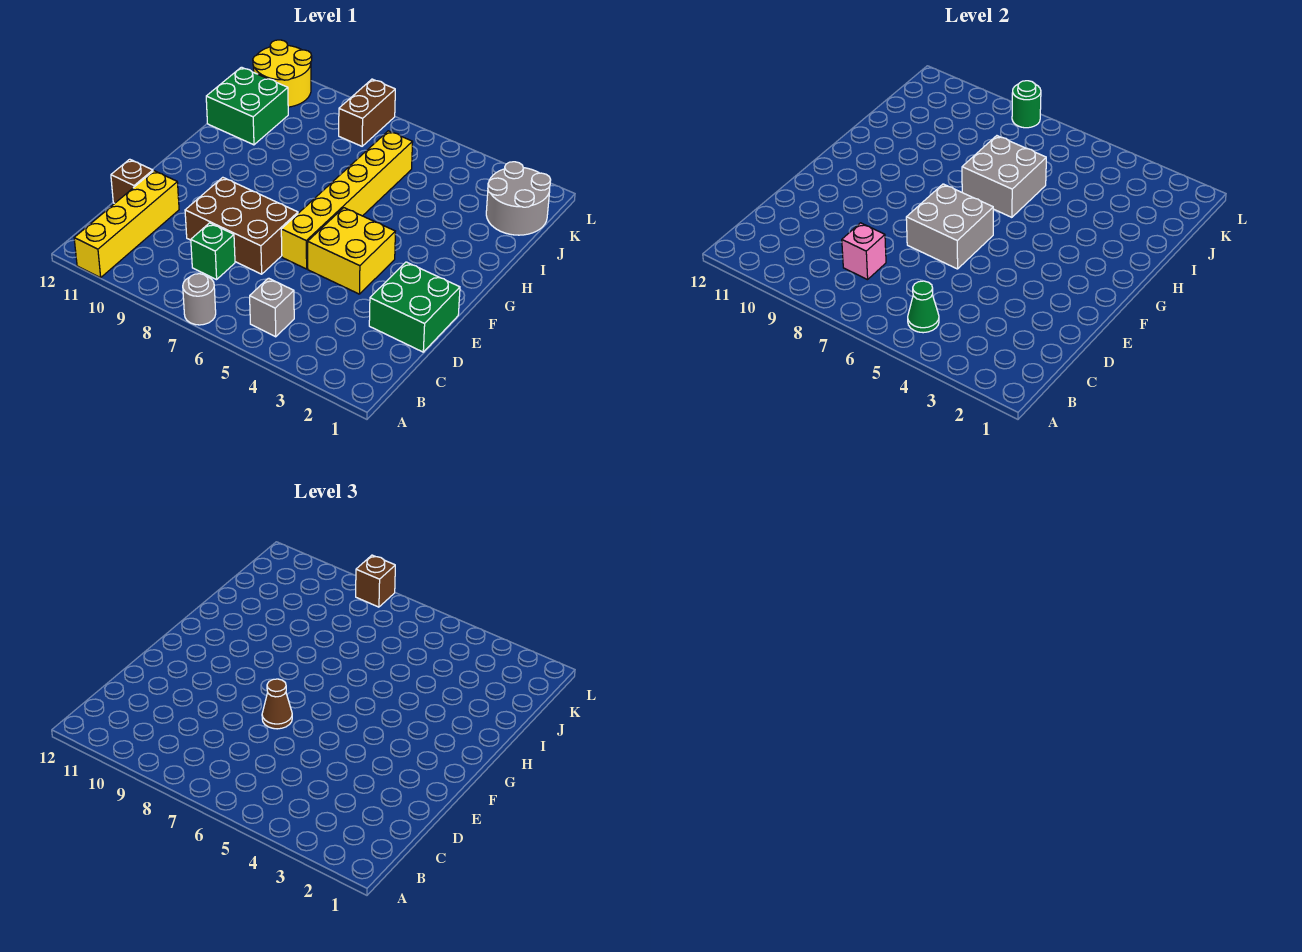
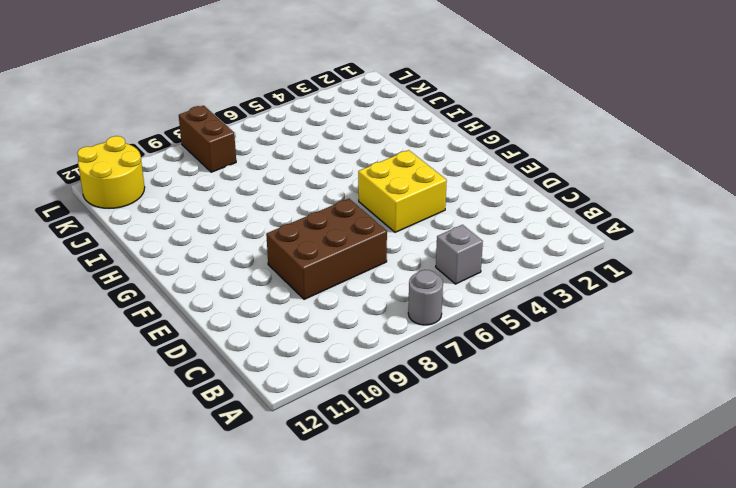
none -> yellow 1x4 brick [74,171,179,278]
none -> green 1x1 brick [191,223,235,280]
none -> green 2x2 brick [369,262,460,352]

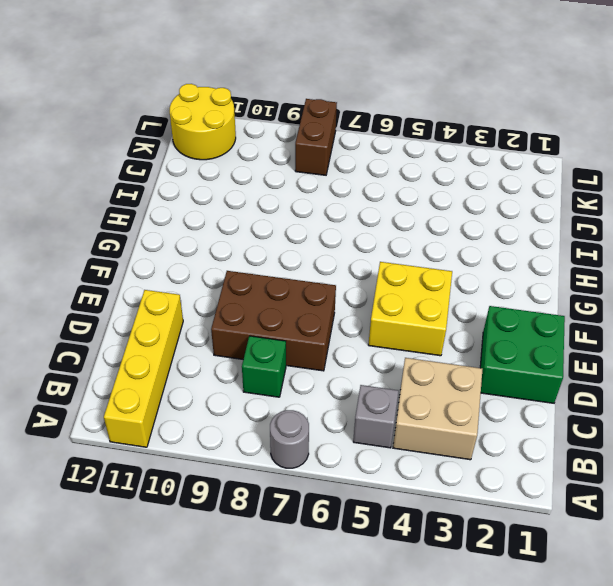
tan 2x2 brick [393,358,483,460] -> none
none -> brown 1x1 brick [111,159,153,203]
none -> yellow 1x6 brick [281,131,413,269]
none -> green 2x2 brick [206,67,288,145]

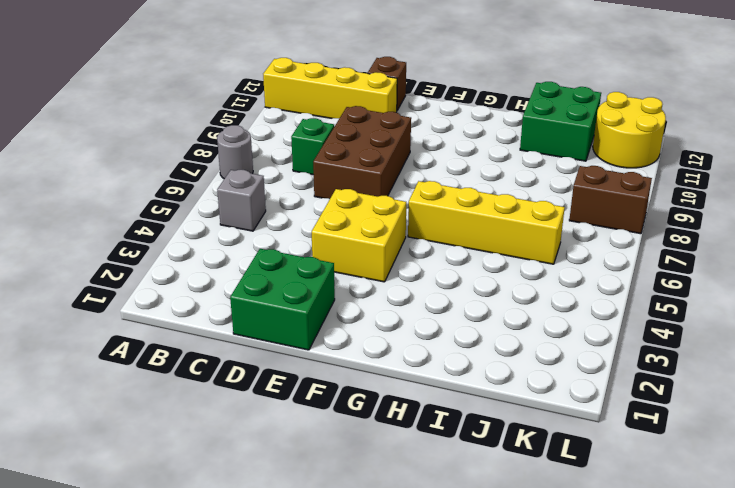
yellow 1x4 brick [408,181,565,264] -> yellow 1x6 brick [281,131,413,269]
none -> grey 2x2 round brick [486,162,551,235]
none -> green 1x1 cone [908,281,939,333]
none -> pink 1x1 brick [842,223,886,280]

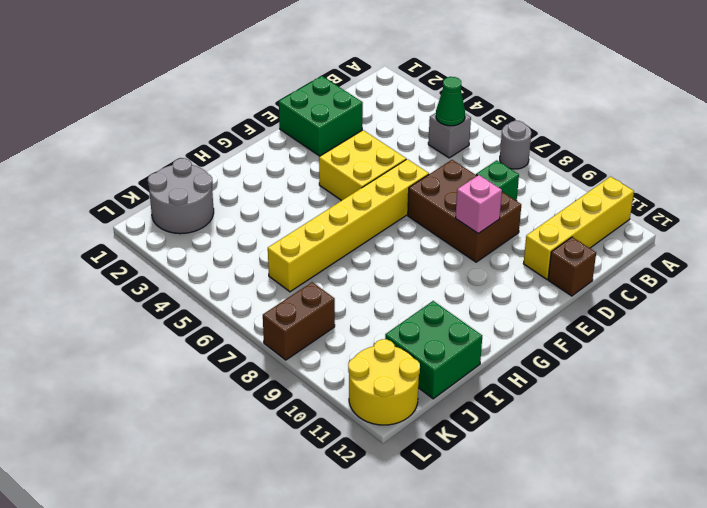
pink 1x1 brick [455,175,502,234] -> pink 1x1 brick moved to [842,223,886,280]
none -> grey 2x2 brick [906,184,993,269]
none -> grey 2x2 brick [962,136,1046,217]
none -> green 1x1 round brick [1012,81,1041,128]

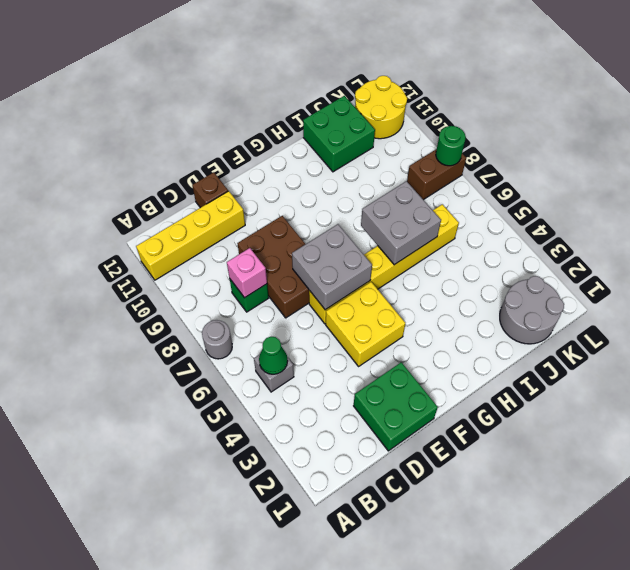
none -> brown 1x1 cone [262,679,292,729]
none -> brown 1x1 brick [356,555,395,607]

